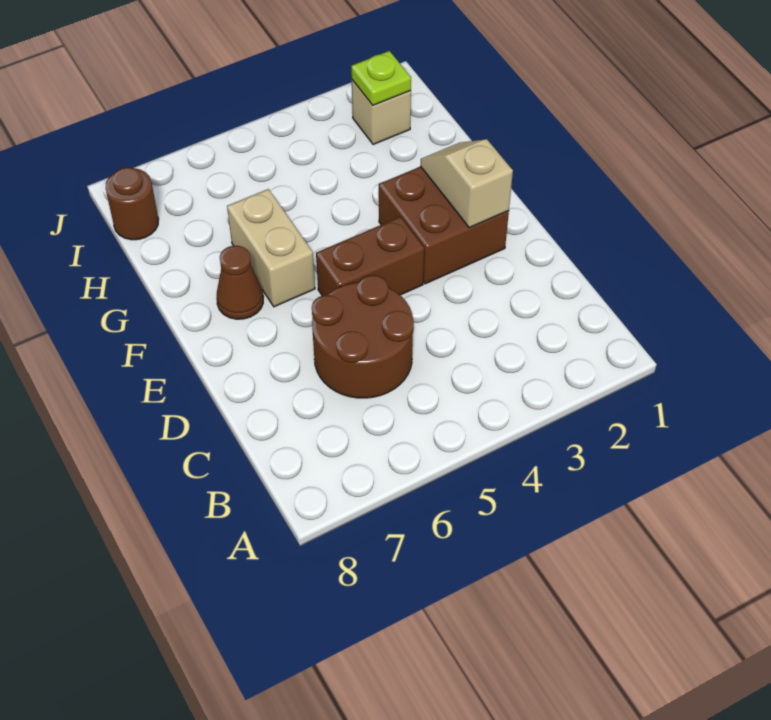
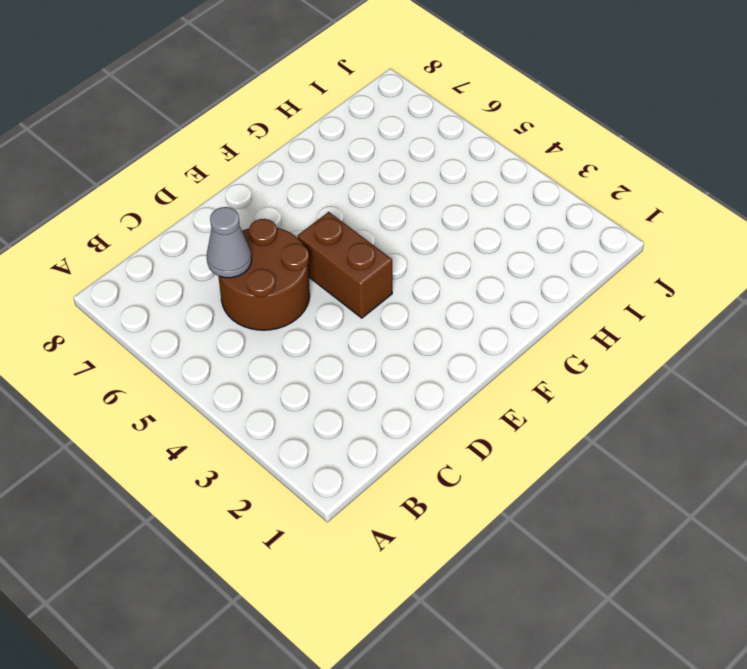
grey 1x1 cone [207,207,251,278] -> none
none -> brown 2x2 brick [379,167,509,284]
none -> tan 1x2 brick [227,189,315,307]

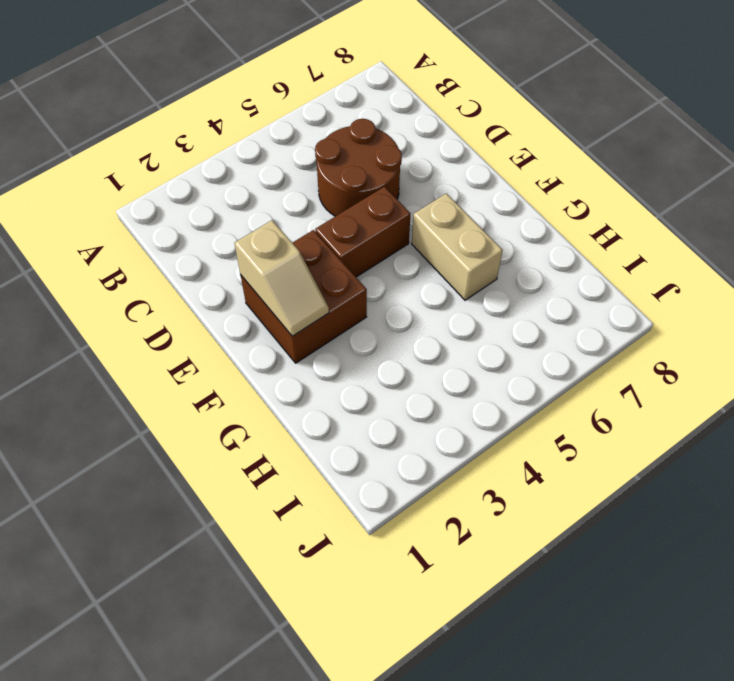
none -> brown 1x1 cone [216,246,263,319]
none -> tan 1x1 brick [352,80,411,145]

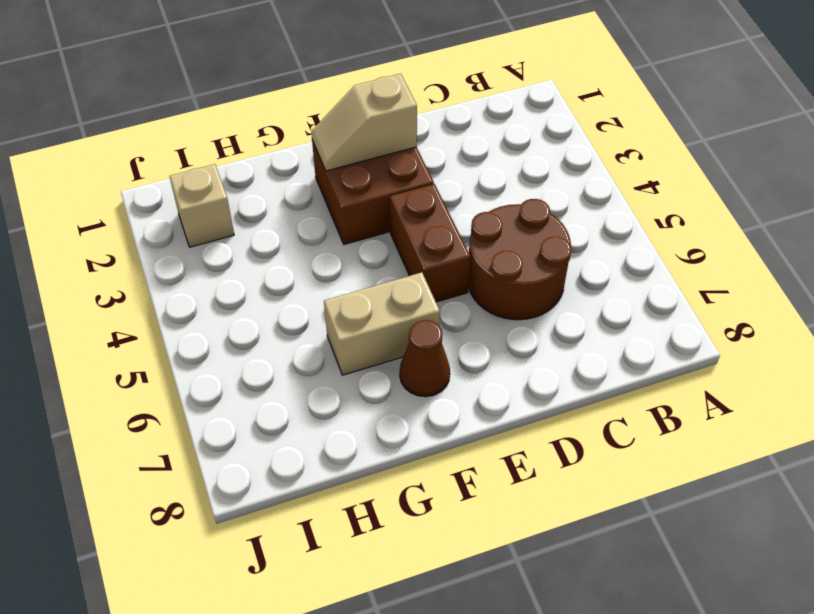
none -> brown 1x1 round brick [105,167,159,240]
none -> lime 1x1 plate [351,51,411,105]

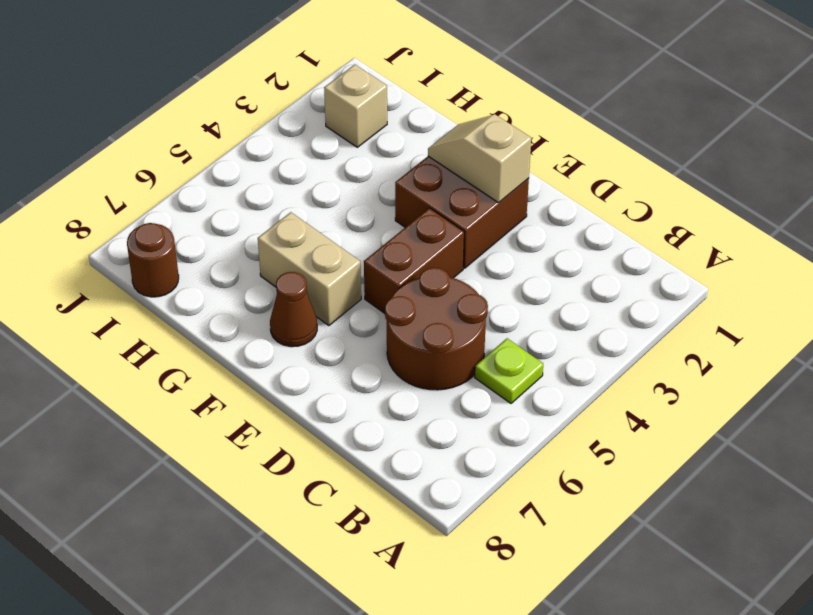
lime 1x1 plate [475,338,543,403] -> lime 1x1 plate moved to [351,51,411,105]

